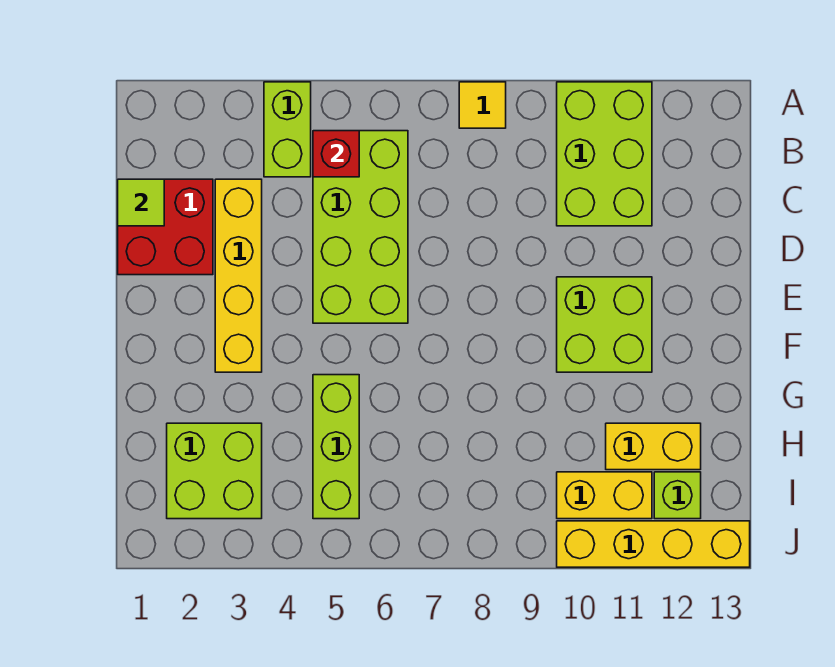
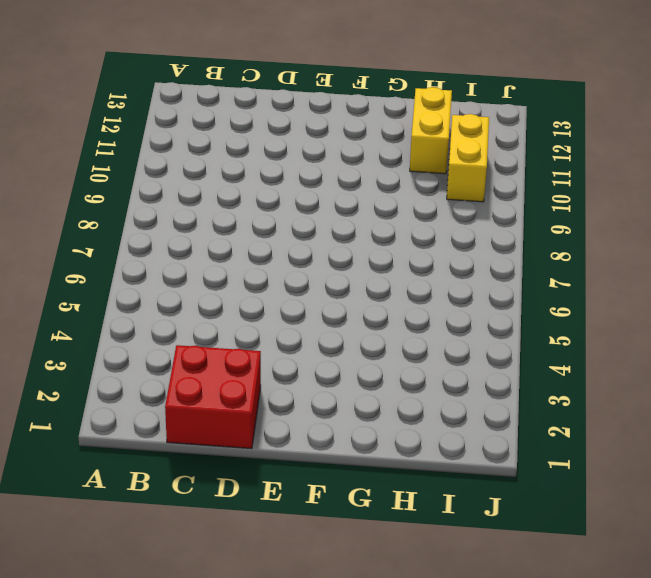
none -> lime 1x2 brick [264,82,311,177]
none -> yellow 1x1 tile [459,82,506,128]
none -> lime 2x3 brick [557,82,652,226]

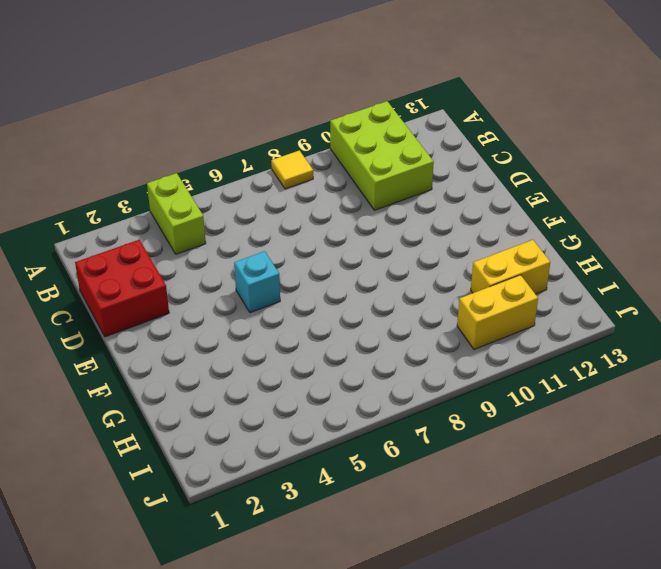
cyan 1x1 brick [234,251,280,313] -> lime 2x4 brick [313,131,408,323]
none -> yellow 1x4 brick [215,179,262,372]
none -> lime 2x2 brick [557,277,652,372]
none -> lime 1x3 brick [313,375,359,519]

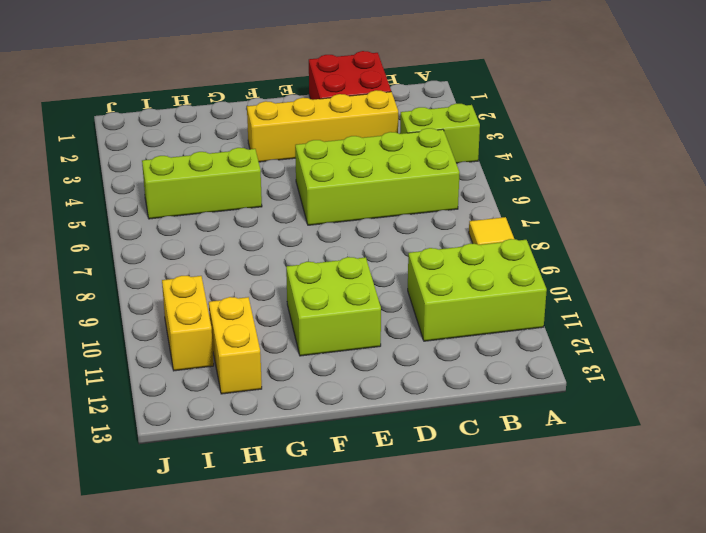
none -> lime 2x2 brick [167,423,262,519]
none -> lime 1x1 brick [654,472,701,519]
none -> yellow 1x4 brick [557,521,750,567]

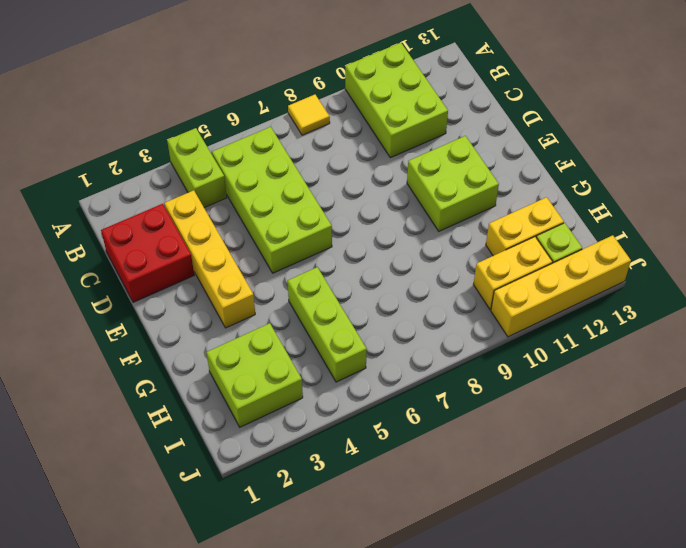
none -> red 1x1 brick [313,131,359,177]
none -> lime 1x1 tile [118,179,164,226]

